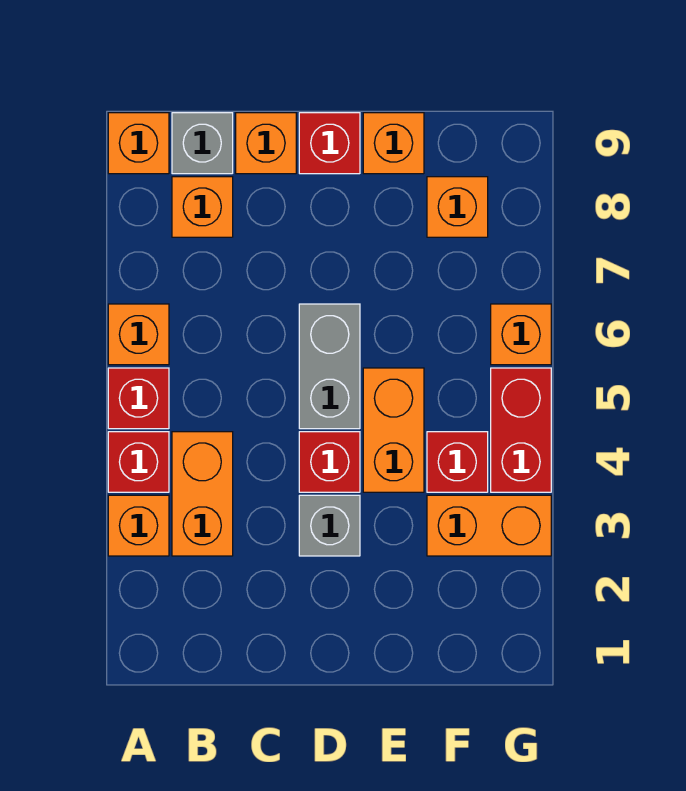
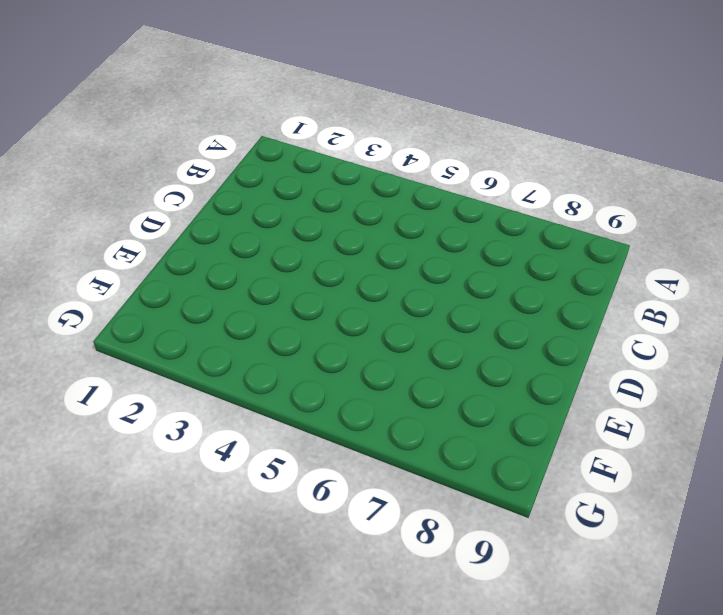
none -> orange 1x1 brick [108,495,169,556]
none -> red 1x1 brick [108,432,169,492]
none -> red 1x1 brick [108,368,169,429]

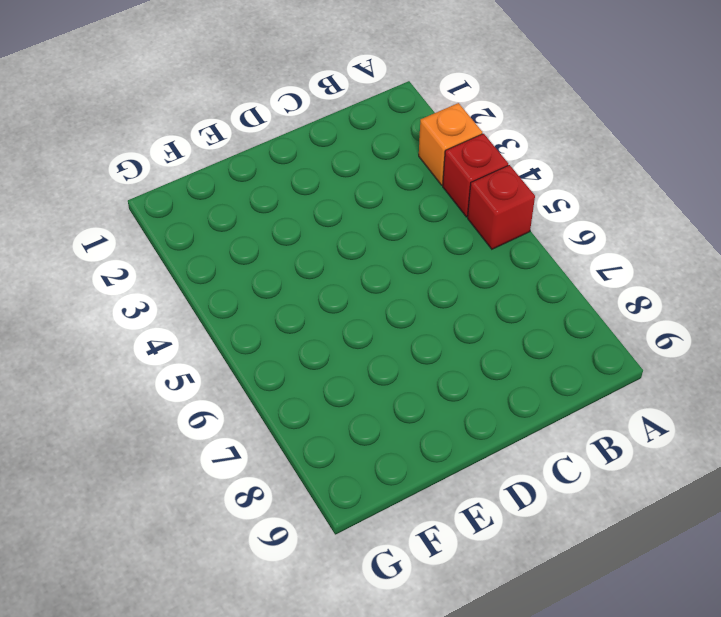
none -> orange 1x1 brick [108,304,169,365]
none -> orange 1x1 brick [108,113,169,174]
none -> orange 1x2 brick [172,432,233,556]

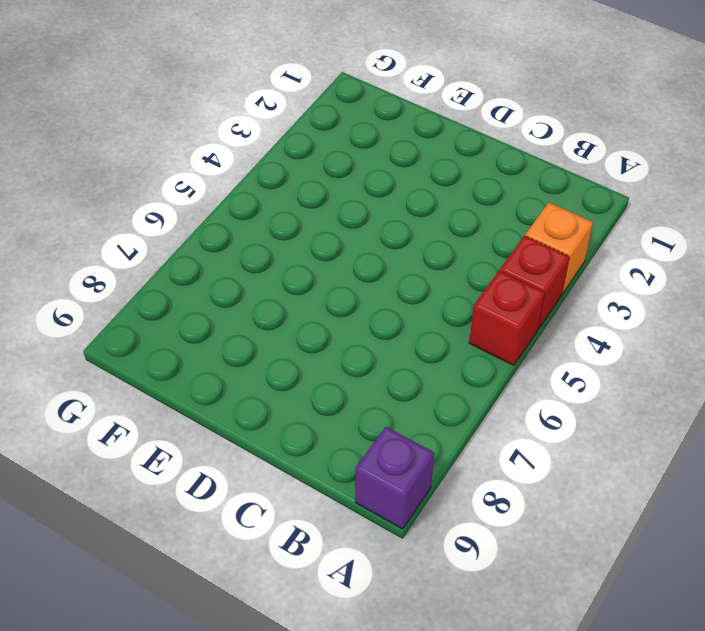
purple 1x1 brick [355,427,434,529] -> orange 1x1 brick [108,113,169,174]
none -> orange 1x1 brick [108,304,169,365]
none -> orange 1x2 brick [172,432,233,556]
none -> orange 1x1 brick [172,177,233,237]

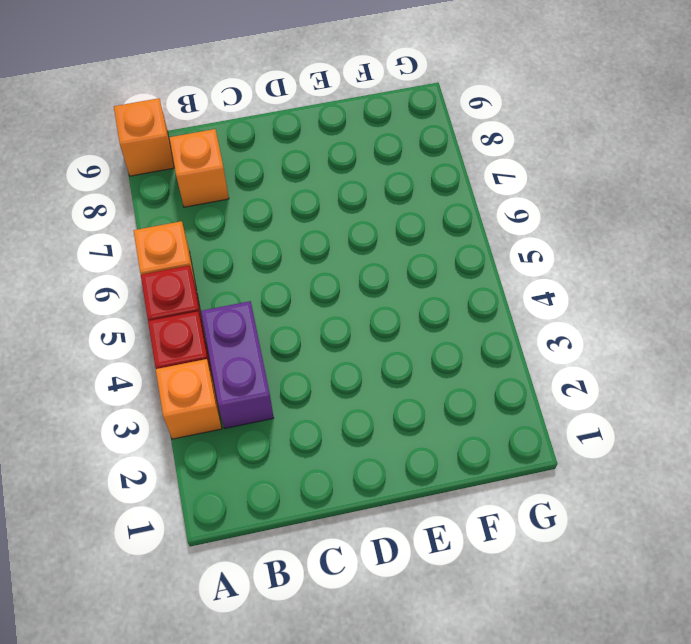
purple 1x2 brick [201,301,274,428] -> orange 1x2 brick [172,432,233,556]
none -> grey 1x1 brick [172,113,233,174]
none -> orange 1x1 brick [236,113,296,174]
none -> grey 1x1 brick [299,495,360,556]

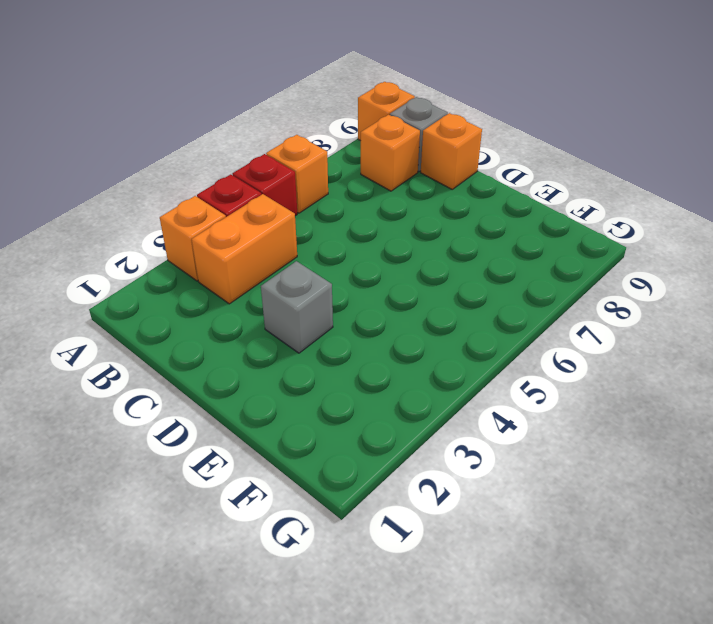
none -> red 1x1 brick [299,432,360,492]
none -> grey 1x2 brick [299,304,360,429]
none -> red 1x1 brick [299,113,360,174]

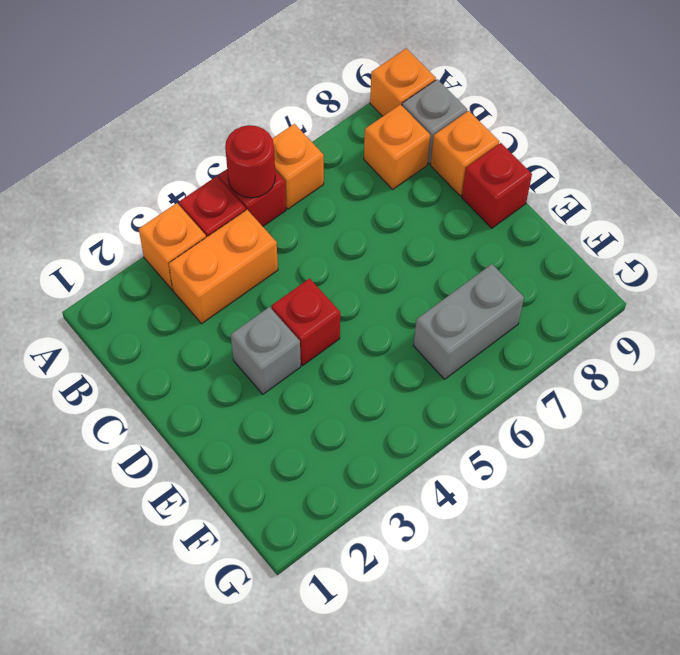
red 1x1 round brick [225,125,275,198] -> none
grey 1x2 brick [414,264,524,379] -> grey 1x2 brick moved to [299,304,360,429]
none -> orange 1x2 brick [363,368,424,492]
none -> orange 1x1 brick [363,113,424,174]
none -> orange 1x2 brick [427,495,551,556]

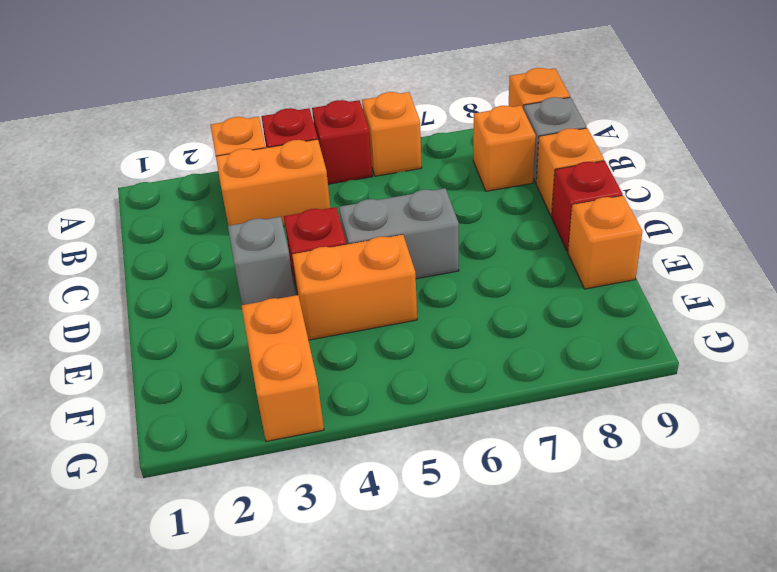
none -> red 1x1 brick [427,432,488,492]
none -> orange 1x1 brick [427,177,488,237]
none -> red 1x2 brick [491,368,551,492]

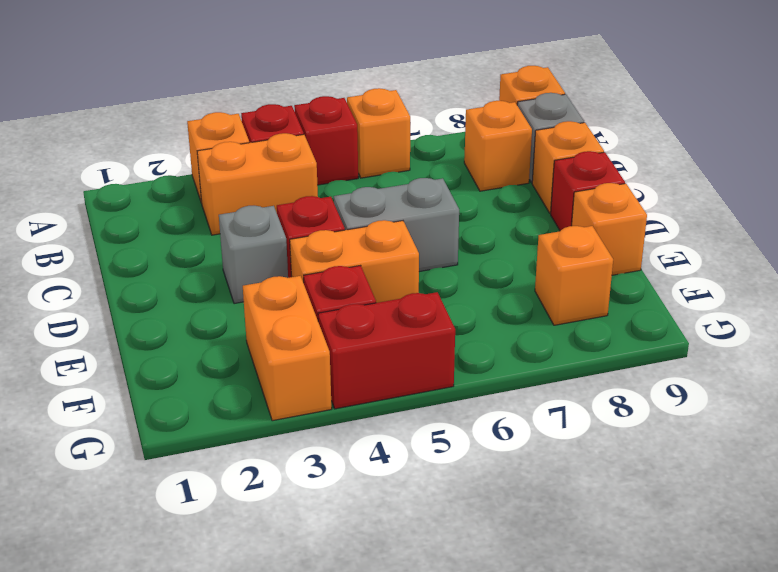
none -> orange 1x1 brick [491,304,551,365]

